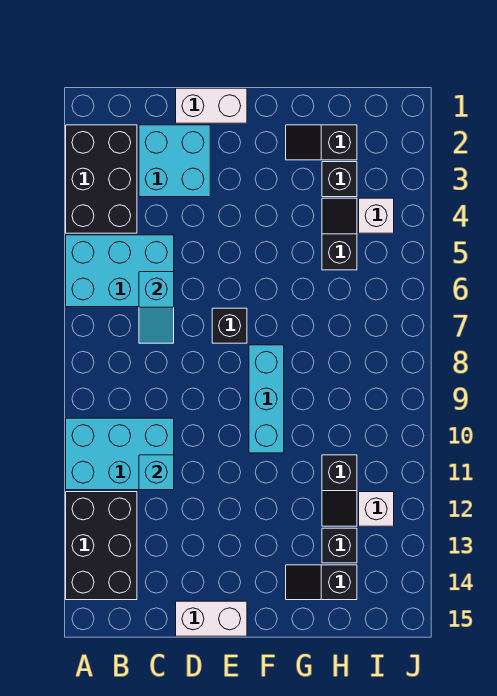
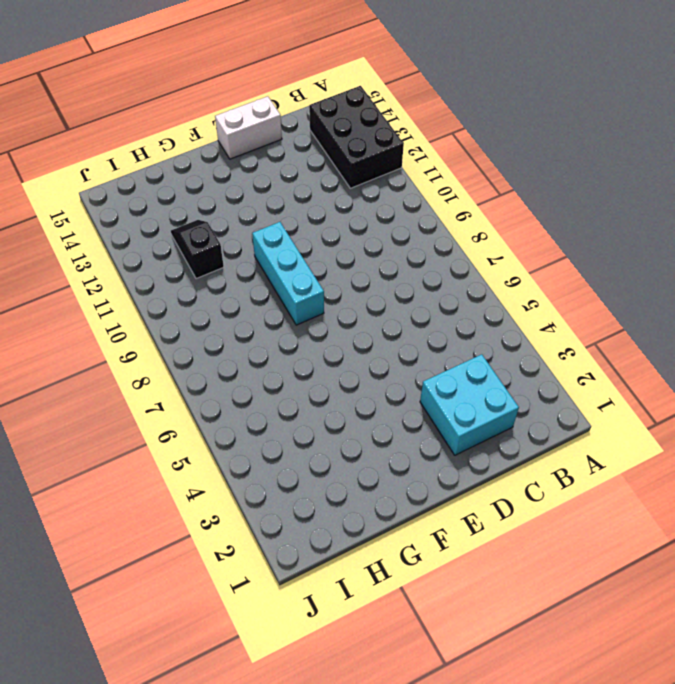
none -> black 2x3 brick [66,125,137,233]
none -> cyan 2x3 brick [66,235,174,307]
none -> cyan 2x3 brick [66,418,174,490]

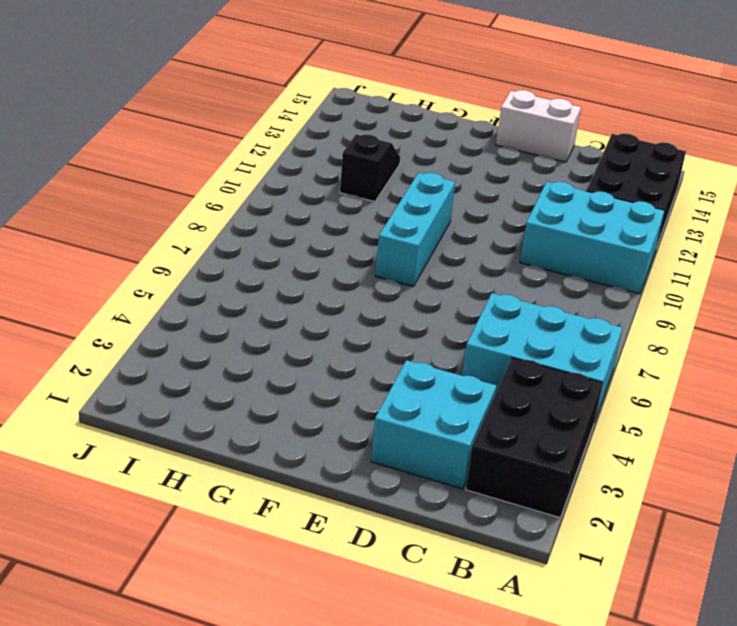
none -> white 1x2 brick [176,88,247,123]
none -> black 1x1 brick [212,308,247,343]
none -> black 1x2 slope [286,125,357,160]

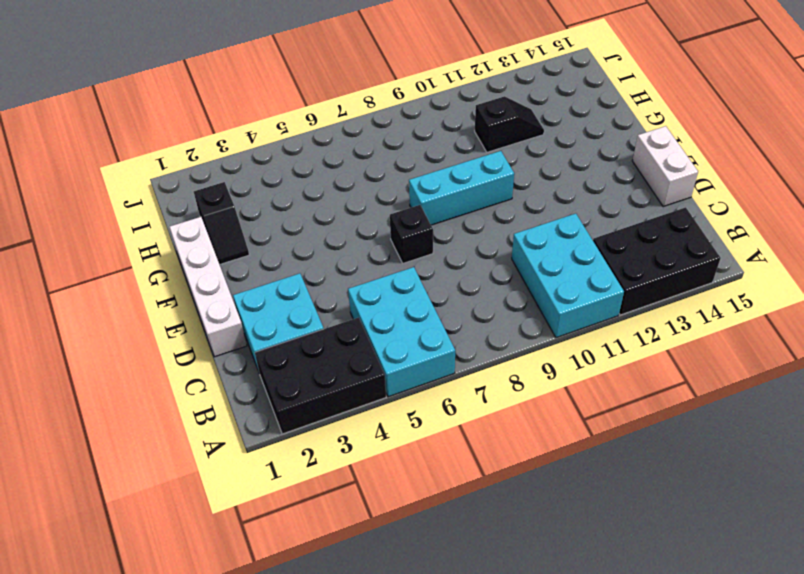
white 1x4 brick [170,217,247,357] -> white 1x2 brick [176,88,247,123]
none -> black 1x2 slope [286,565,357,600]
none -> black 1x1 brick [322,162,357,197]
none -> black 1x2 slope [322,198,357,270]

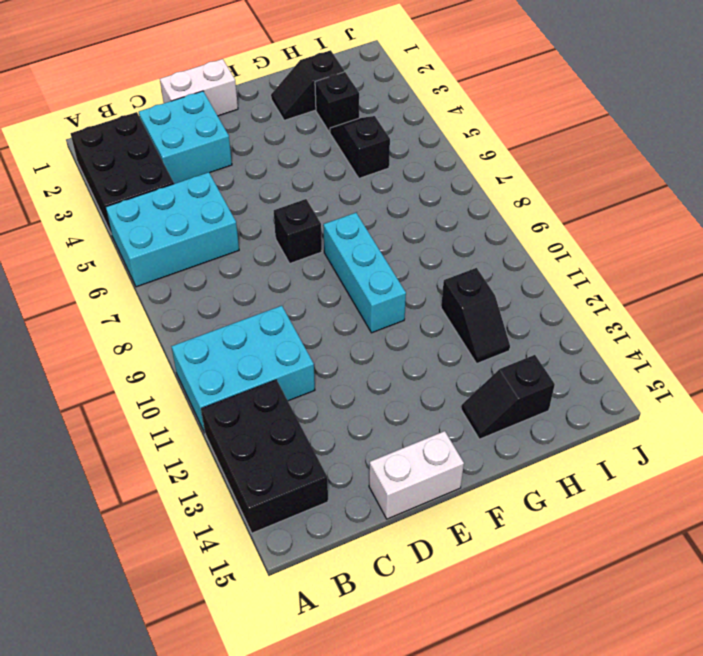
none -> black 1x1 brick [322,528,357,563]
none -> white 1x1 brick [359,198,394,233]
none -> white 1x1 brick [359,492,394,526]

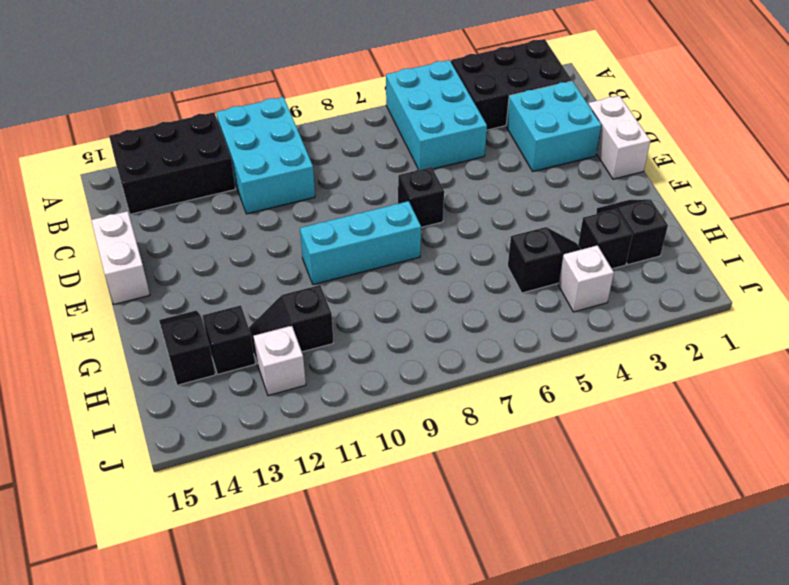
none -> cyan 1x2 slope [139,272,174,343]
none -> cyan 1x1 brick [139,455,174,490]

